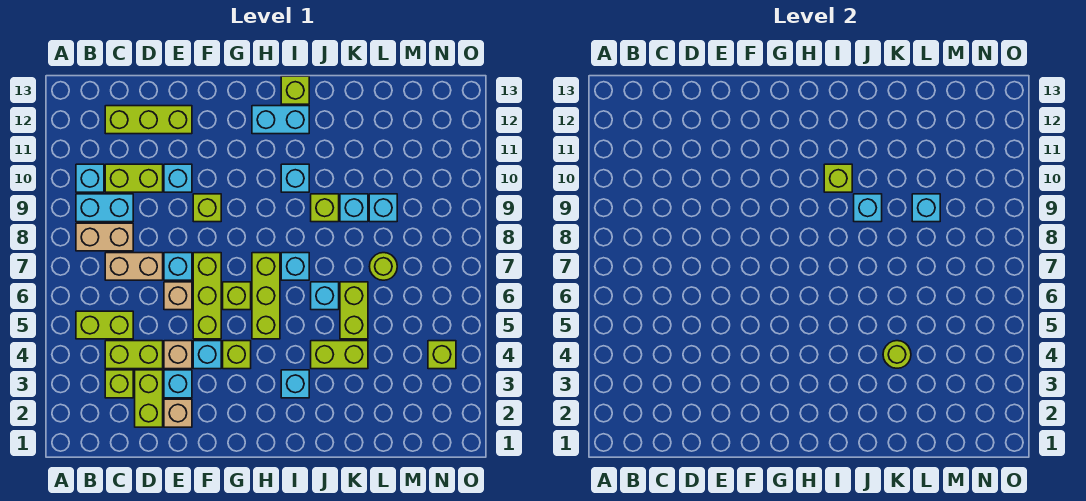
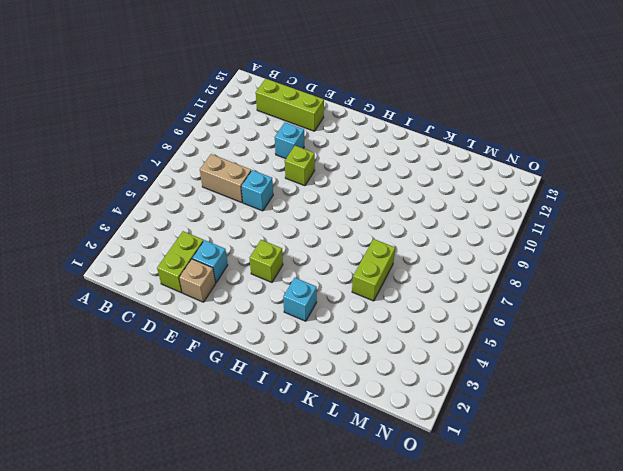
none -> lime 1x2 brick [76,311,133,339]
none -> tan 1x2 brick [76,223,133,251]
none -> cyan 1x2 brick [76,194,133,222]
none -> cyan 1x1 brick [76,164,104,192]

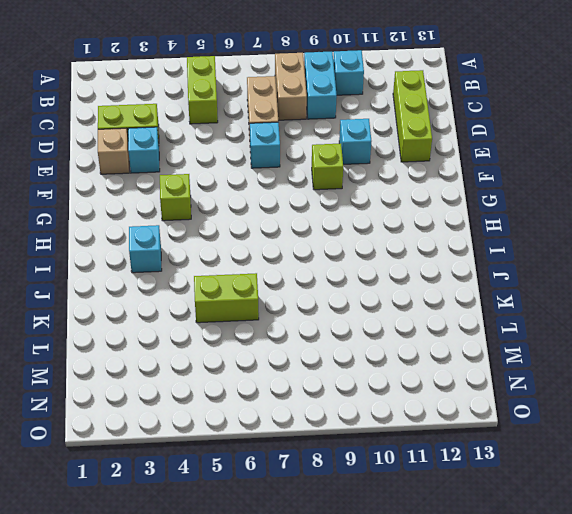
none -> lime 1x1 brick [105,370,133,398]
none -> lime 1x2 brick [105,341,163,369]
none -> lime 1x2 brick [105,164,163,192]
none -> tan 1x1 brick [164,341,192,369]

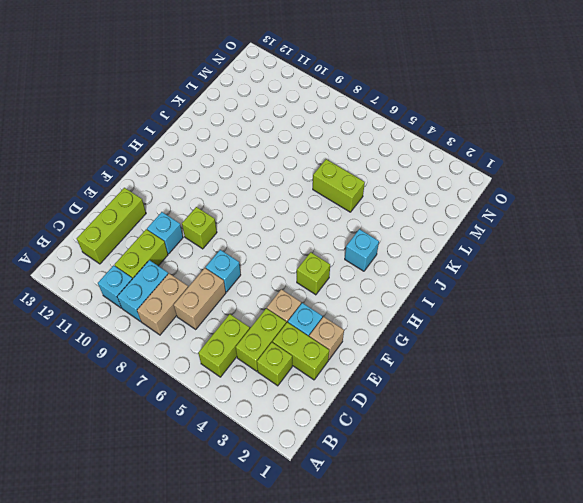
none -> tan 1x1 brick [164,282,192,310]
none -> cyan 1x1 brick [193,341,221,369]
none -> lime 1x3 brick [193,253,221,339]
none -> lime 1x1 brick [223,282,251,310]

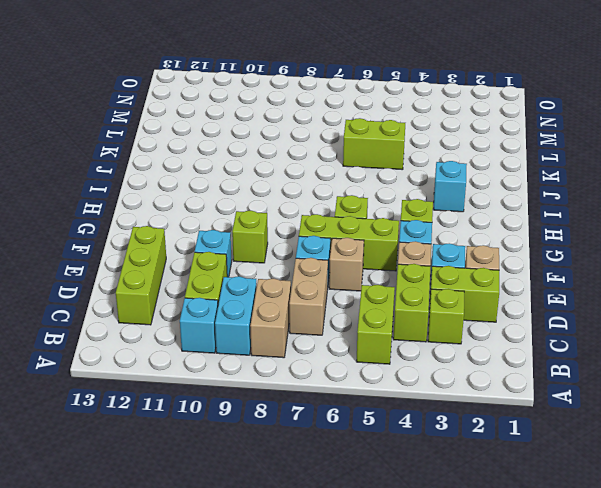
none -> lime 1x3 brick [252,253,280,339]
none -> cyan 1x2 brick [252,106,309,134]
none -> cyan 1x1 brick [281,253,309,280]
none -> cyan 1x1 brick [281,164,309,192]

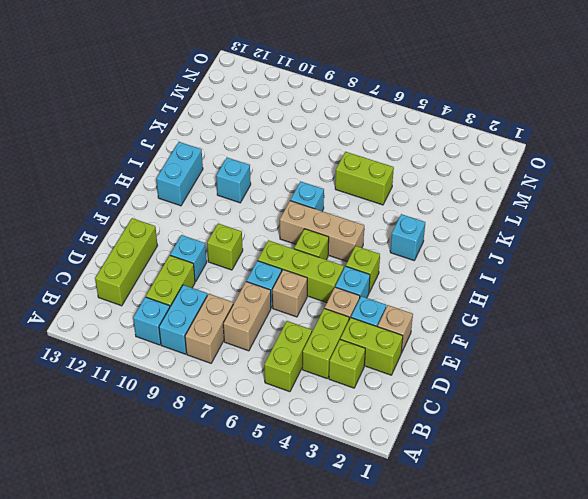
tan 1x3 brick [280,201,364,262] -> lime 1x3 brick [252,253,280,339]
none -> lime 1x1 brick [281,76,309,104]
none -> lime 1x2 brick [311,341,368,369]
none -> cyan 1x1 brick [311,282,339,310]
none -> lime 1x1 brick [311,194,339,222]

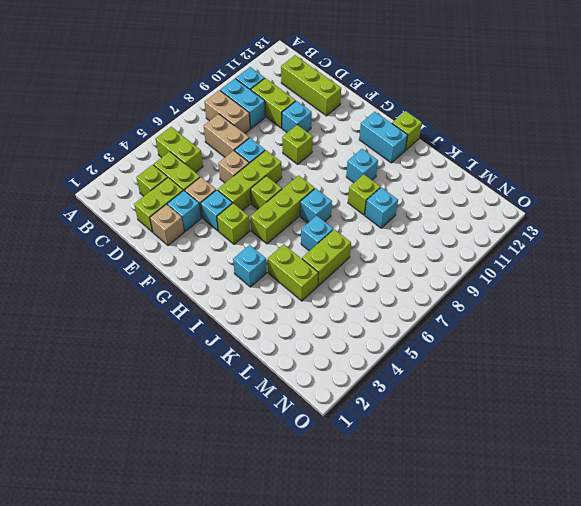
none -> lime 1x1 round brick [370,253,397,280]
none -> cyan 1x1 brick [369,194,397,222]
none -> lime 1x1 brick [428,341,456,369]
none -> lime 1x1 brick [824,164,852,192]

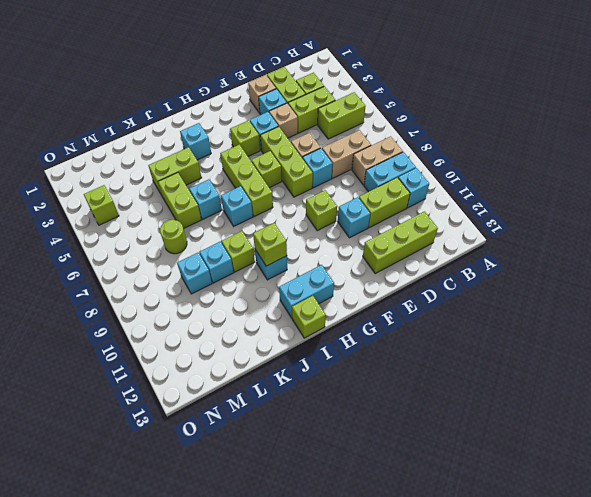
none -> cyan 1x1 brick [854,194,882,222]
none -> lime 1x1 round brick [883,341,911,368]
none -> cyan 1x1 brick [912,194,940,222]

